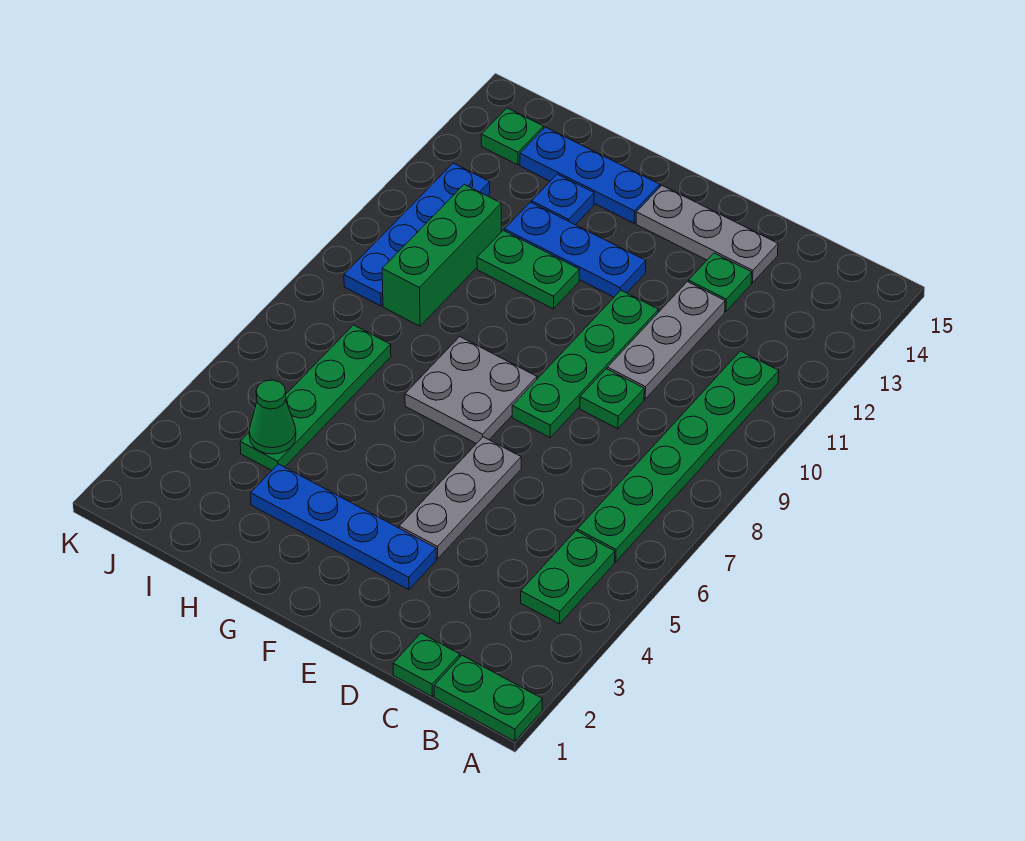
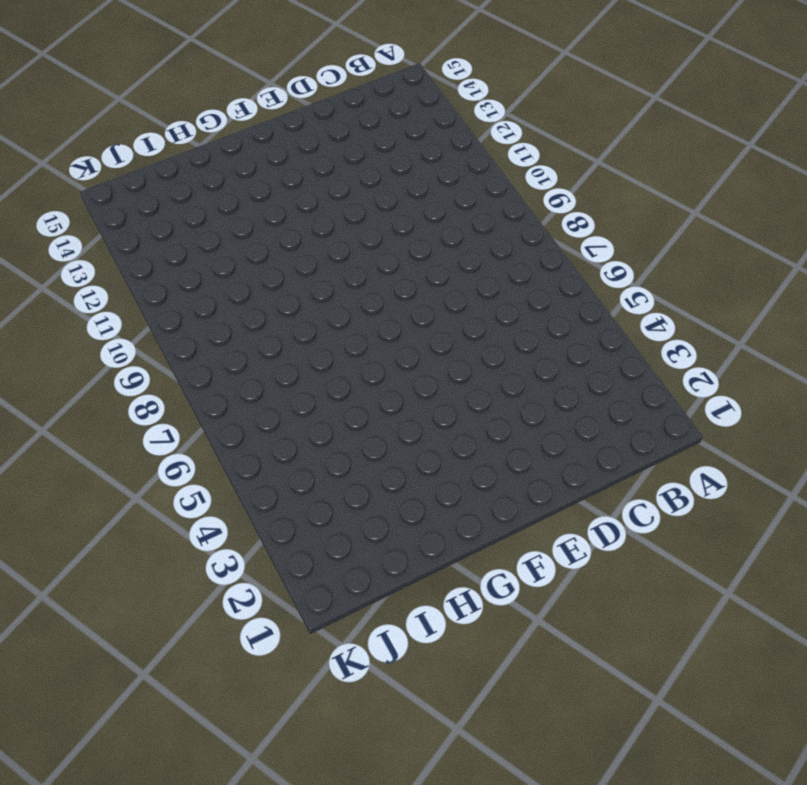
none -> green 1x2 plate [434,655,542,741]
none -> green 1x2 plate [521,531,615,624]
none -> green 1x6 plate [577,351,779,562]

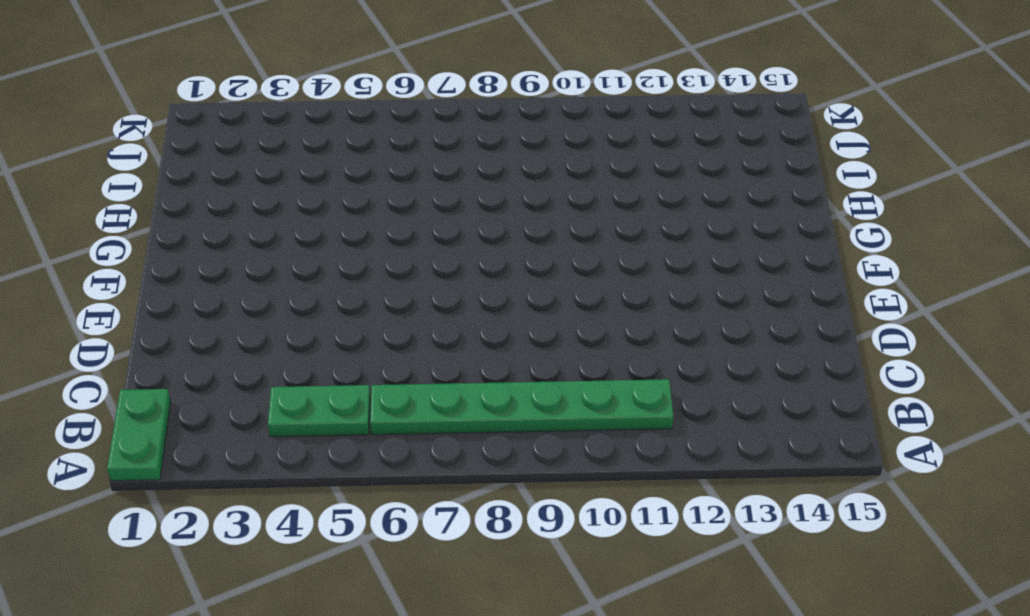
none -> green 1x1 plate [393,633,460,696]
none -> green 1x1 plate [580,369,644,429]
none -> grey 1x3 plate [607,282,725,399]

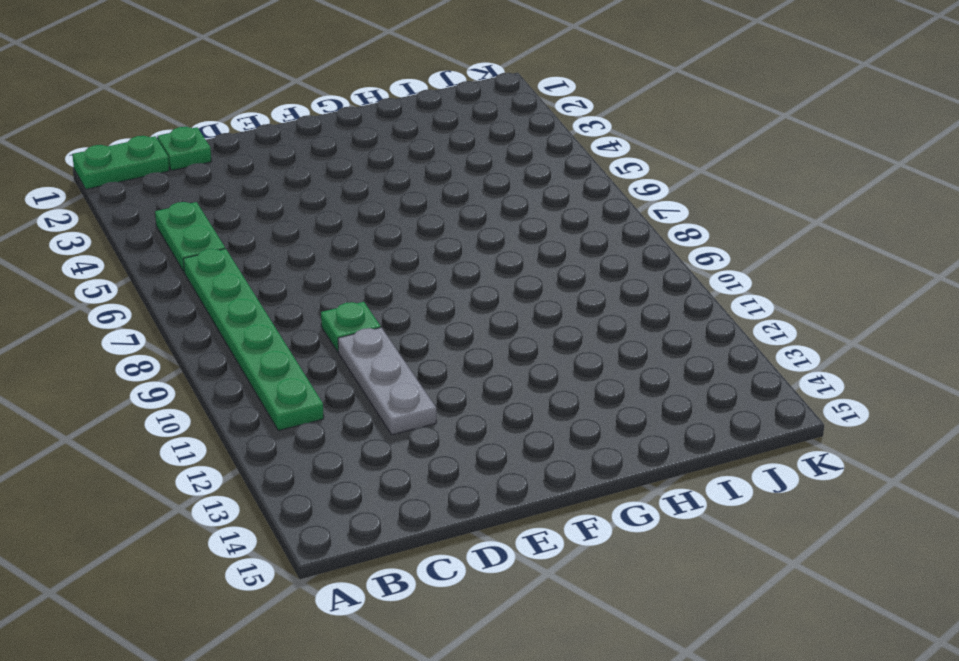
none -> green 1x1 plate [689,253,752,312]
none -> grey 1x3 plate [636,185,778,283]
none -> blue 1x4 plate [251,464,436,590]

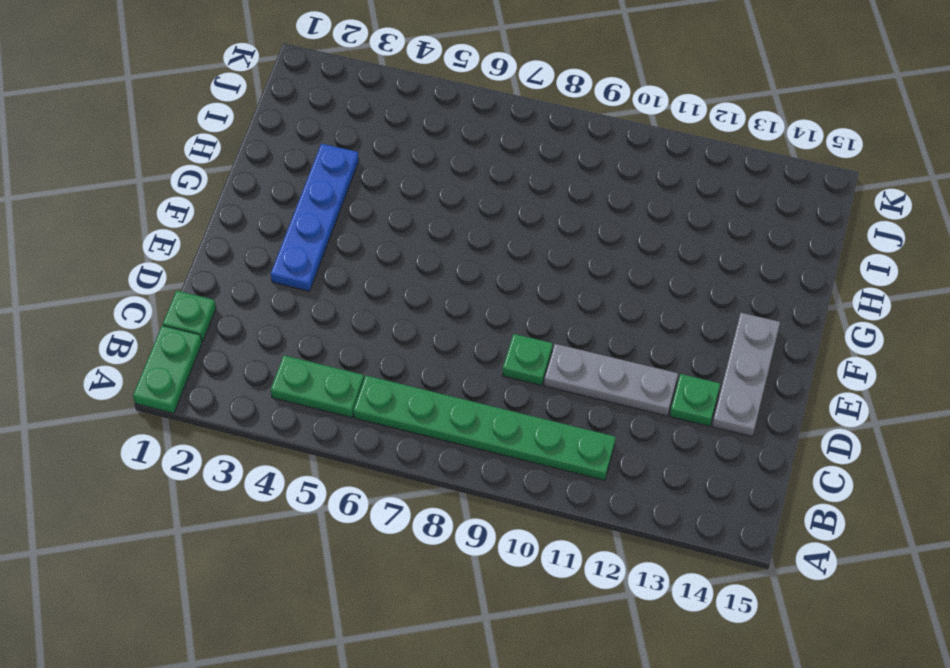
none -> grey 1x3 plate [399,437,521,559]
none -> green 1x4 plate [512,290,659,437]
none -> grey 2x2 plate [405,337,537,444]

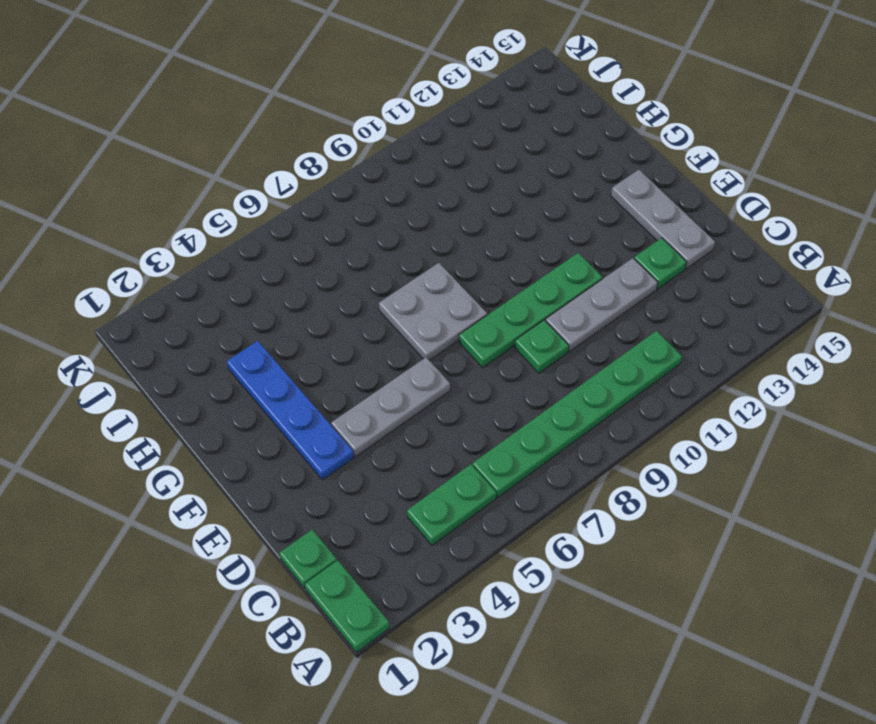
none -> blue 1x3 plate [504,202,646,297]
none -> green 1x2 plate [477,230,580,309]
none -> blue 1x3 plate [520,127,660,223]

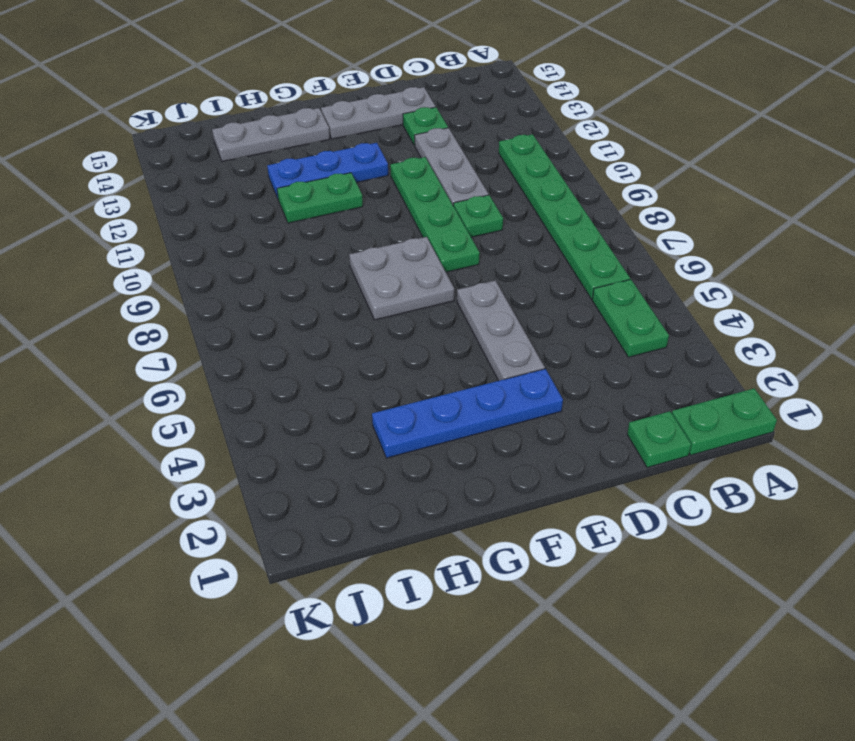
grey 1x3 plate [212,108,330,162] -> blue 1x3 plate [520,127,660,223]
none -> blue 1x1 plate [532,174,594,225]
none -> green 1x4 plate [240,325,391,470]
none -> green 1x3 brick [382,184,501,326]

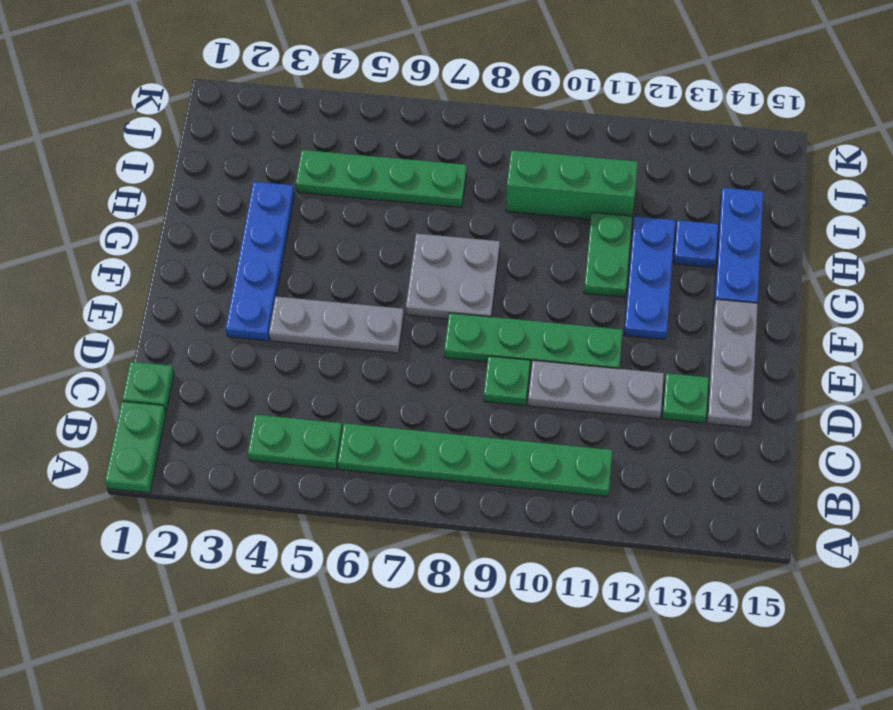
none -> blue 1x4 plate [344,163,490,306]
none -> green 1x1 plate [481,108,544,165]
none -> green 1x1 cone [249,380,296,454]

